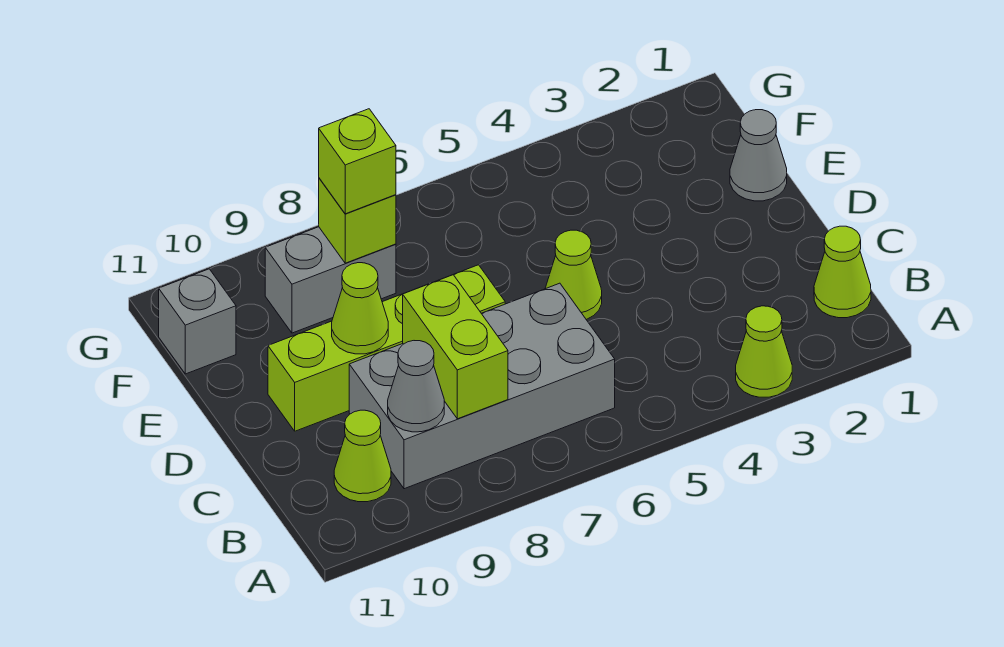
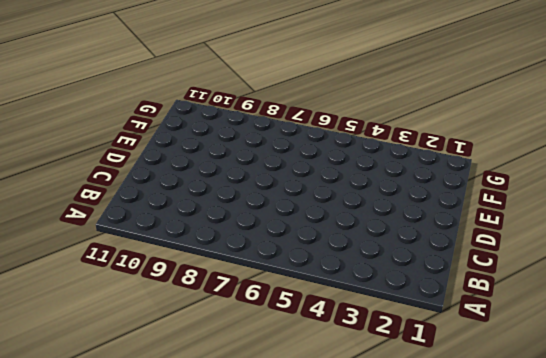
none -> lime 1x1 cone [736,306,792,397]
none -> lime 1x1 cone [814,226,871,318]
none -> grey 2x4 brick [349,283,615,489]

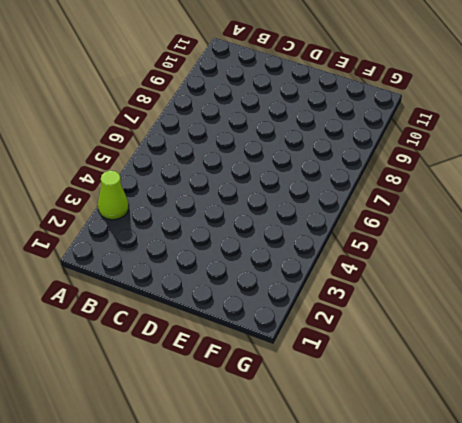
none -> lime 1x1 cone [814,226,871,318]
none -> grey 2x4 brick [349,283,615,489]
none -> lime 1x1 cone [334,410,391,502]

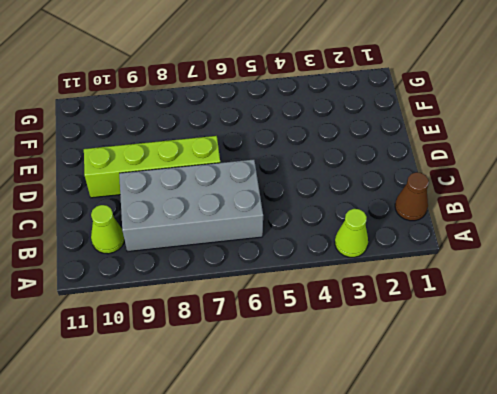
brown 1x1 cone [395,172,429,221] -> lime 1x1 cone [814,226,871,318]
none -> lime 1x1 cone [545,230,602,320]
none -> grey 1x1 cone [730,110,787,201]
none -> grey 1x2 brick [265,227,396,333]

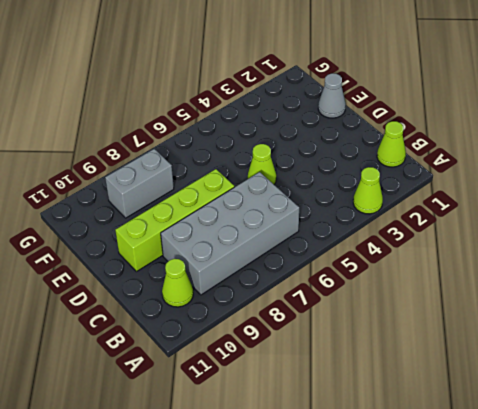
none -> grey 1x1 brick [159,269,236,374]
none -> lime 1x2 brick [403,275,508,419]
none -> grey 1x1 cone [388,341,444,432]

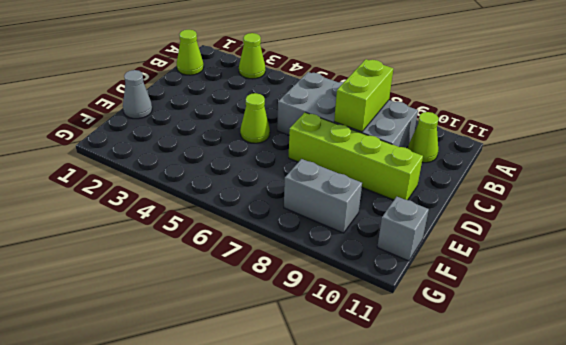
none -> grey 1x1 cone [388,341,444,432]
none -> lime 1x1 cone [332,263,388,354]
none -> lime 1x1 brick [319,178,396,263]

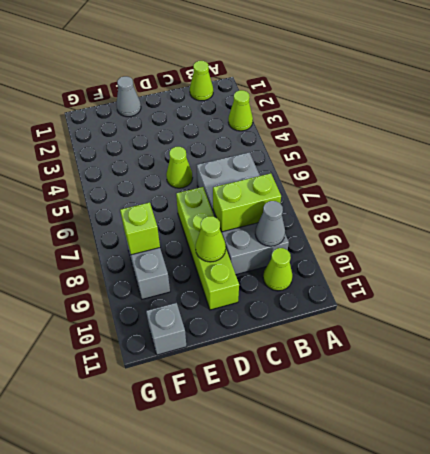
none -> lime 1x1 brick [319,109,396,214]

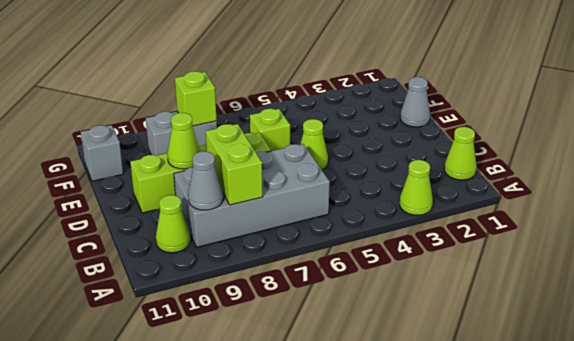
lime 1x1 brick [250,109,290,151] -> lime 1x1 brick moved to [319,109,396,214]

